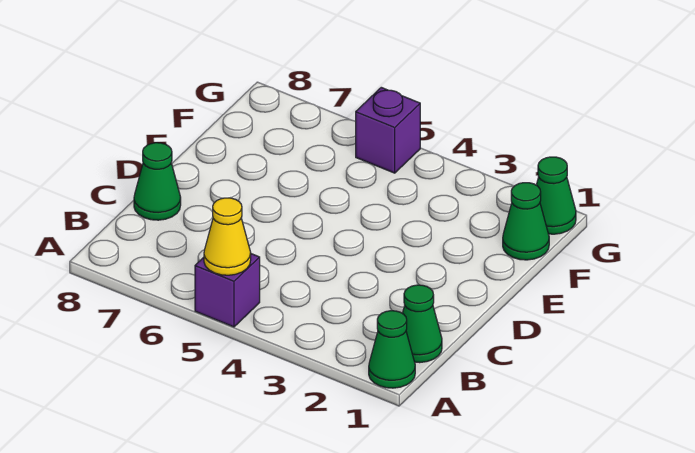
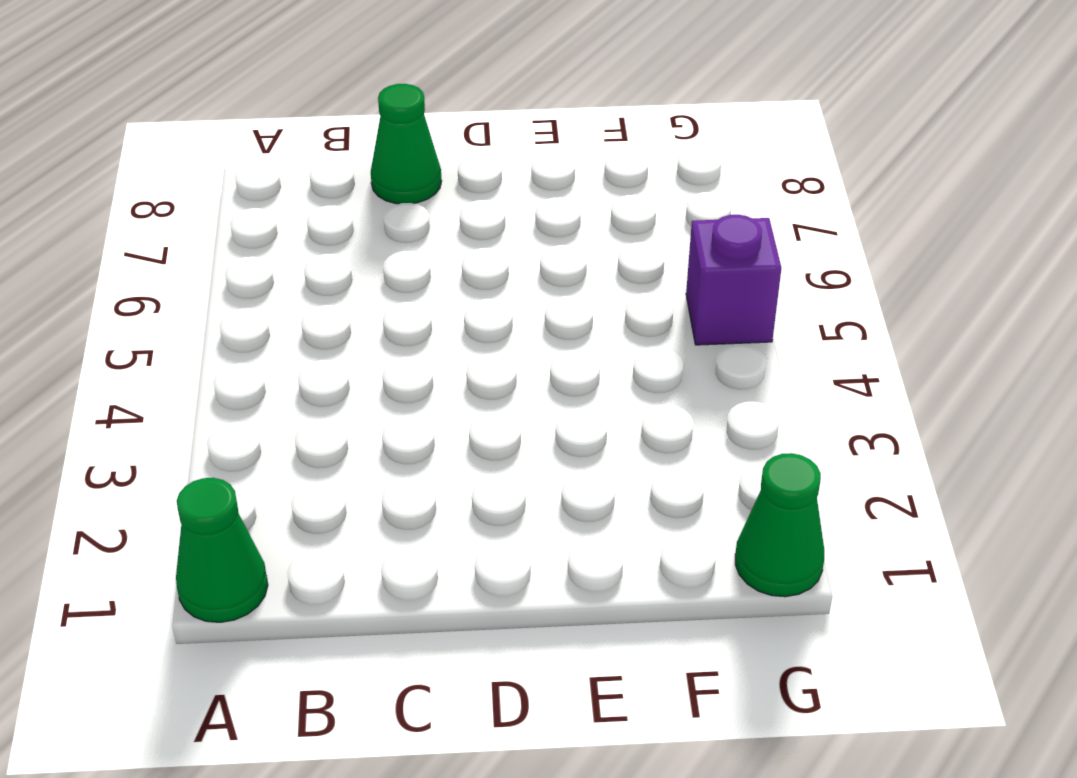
none -> purple 1x1 brick [195,254,260,327]
none -> green 1x1 cone [402,285,442,363]

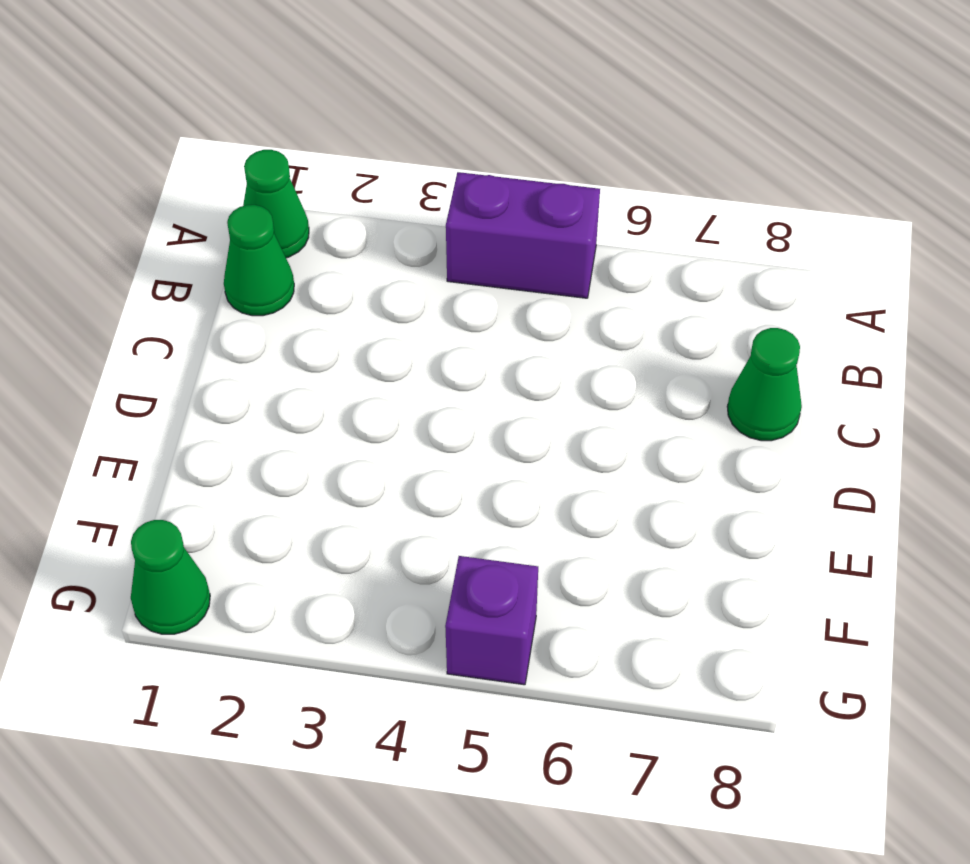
purple 1x2 brick [446,172,600,298] -> purple 1x1 brick [195,254,260,327]
none -> green 1x1 cone [503,183,549,260]
none -> yellow 1x1 cone [204,198,251,275]

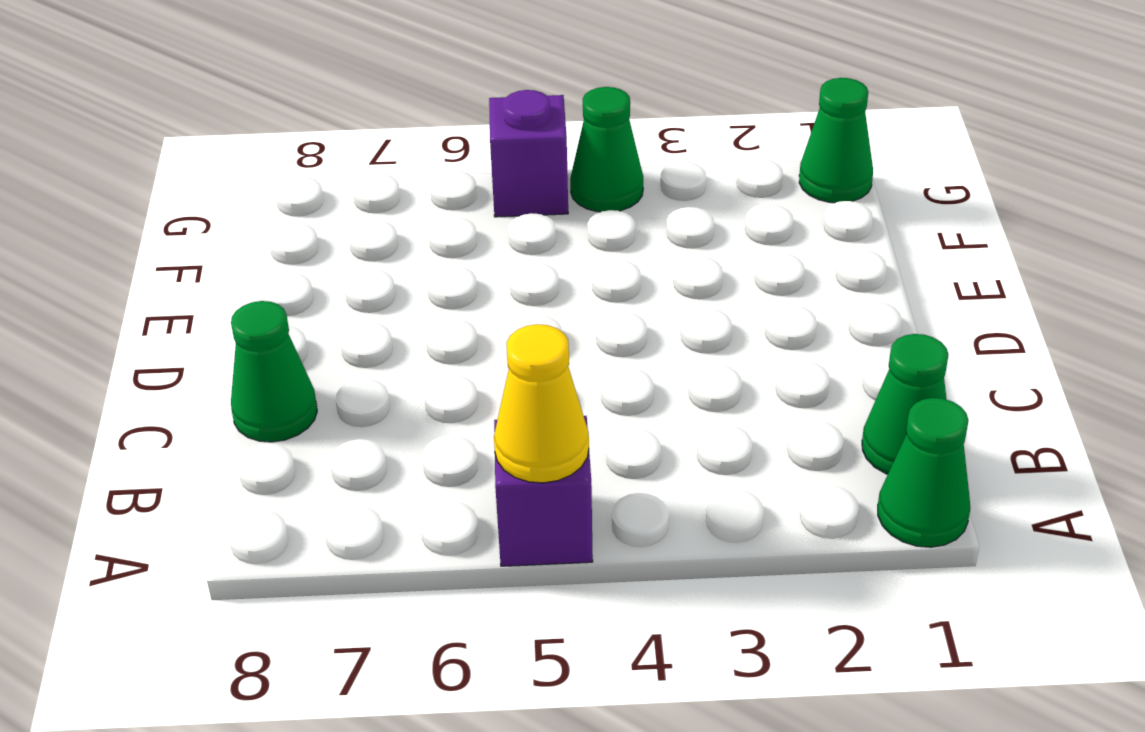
green 1x1 cone [570,87,643,212] -> green 1x1 cone moved to [503,183,549,260]

